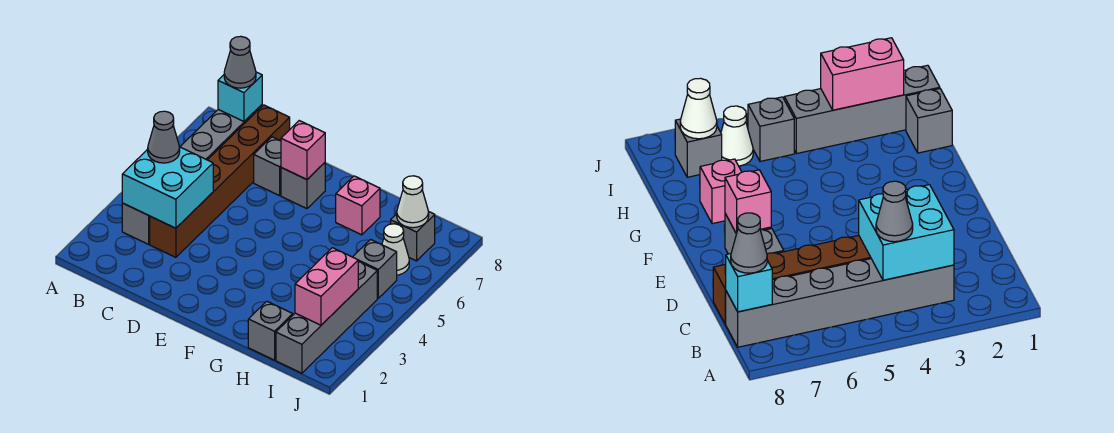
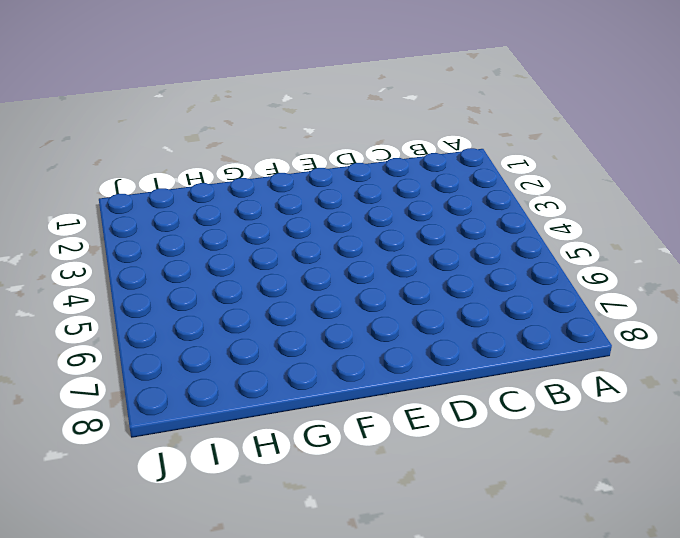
none -> grey 1x6 brick [122,105,262,244]
none -> brown 1x6 brick [150,105,290,257]
none -> grey 1x1 brick [254,137,281,196]

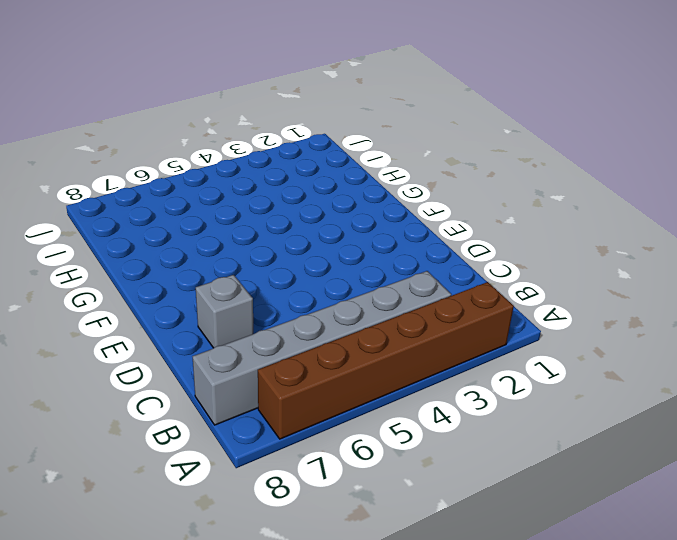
brown 1x6 brick [258,282,514,439] -> brown 1x6 brick moved to [150,105,290,257]
none -> grey 1x1 brick [281,163,325,209]
none -> pink 1x1 brick [336,176,380,235]
none -> grey 1x1 brick [248,301,293,360]

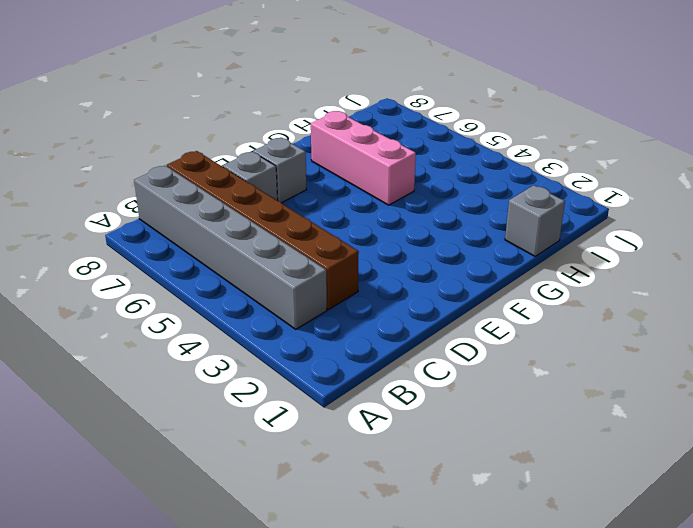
pink 1x3 brick [311,111,416,205] -> pink 1x1 brick [336,176,380,235]
none -> grey 1x4 brick [276,262,377,373]
none -> grey 1x1 brick [353,240,397,298]
none -> white 1x1 cone [382,224,409,275]

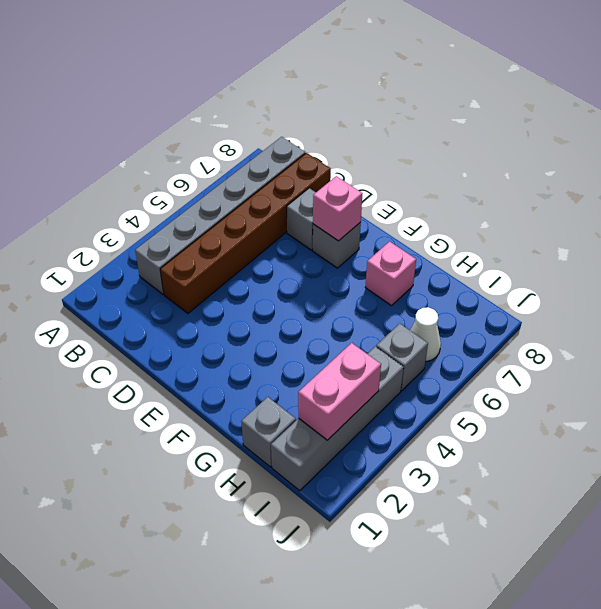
none -> grey 1x1 brick [391,212,435,261]
none -> cyan 2x2 brick [122,147,213,228]
none -> cyan 1x1 brick [218,72,262,121]

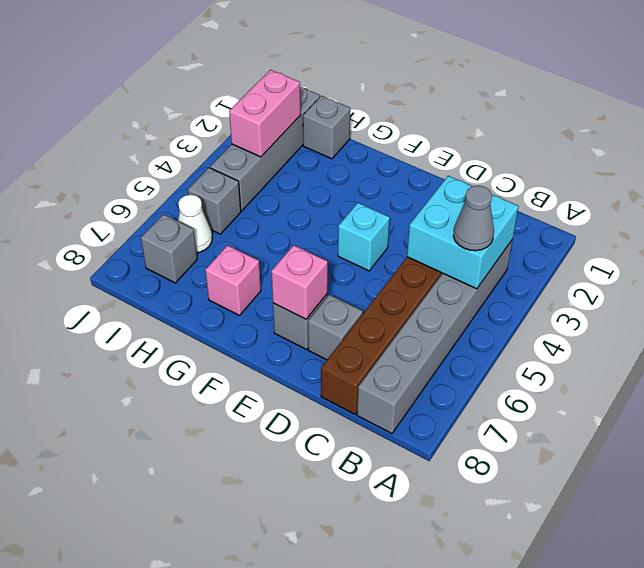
cyan 1x1 brick [338,203,390,271] -> cyan 1x1 brick moved to [218,72,262,121]
none -> white 1x1 cone [397,176,429,228]
none -> grey 1x1 cone [224,36,256,88]

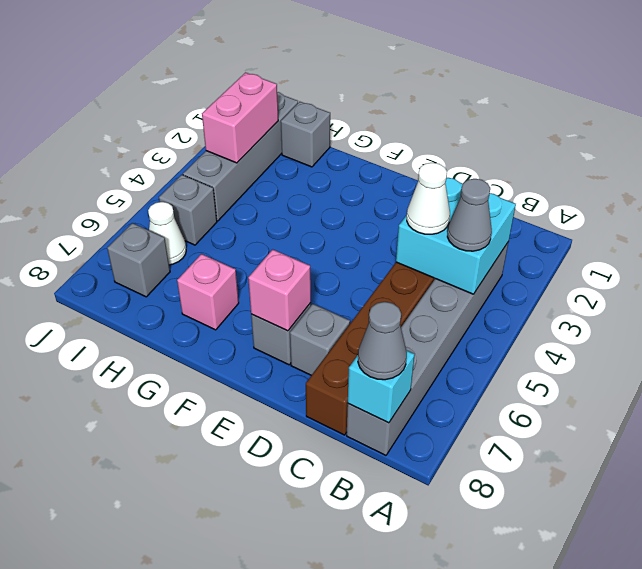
white 1x1 cone [407,163,450,234] -> white 1x1 cone moved to [397,176,429,228]

